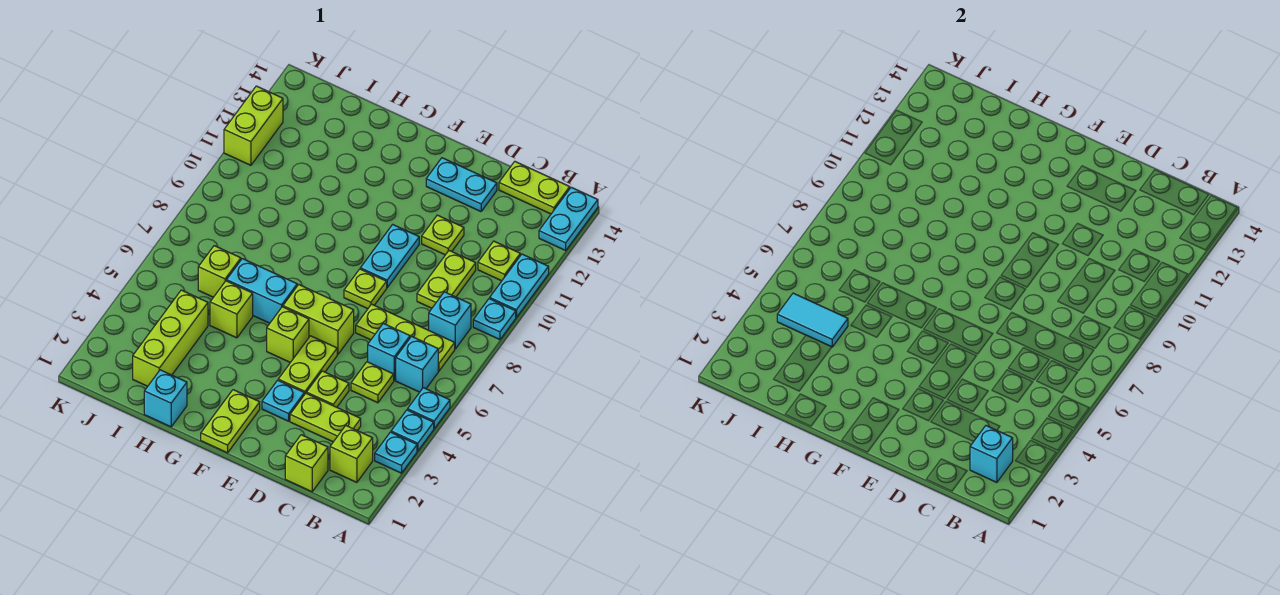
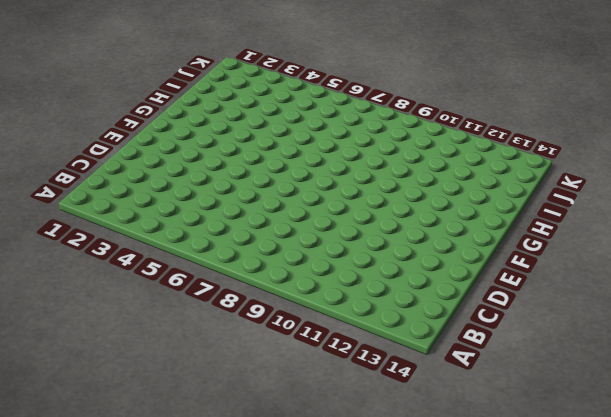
none -> cyan 1x1 plate [375,432,417,473]
none -> cyan 1x1 plate [391,410,434,451]
none -> cyan 1x1 plate [408,388,450,428]
none -> cyan 1x1 plate [473,299,516,340]

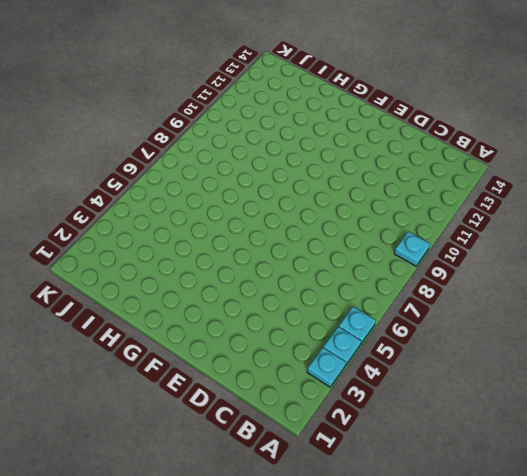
none -> cyan 1x2 plate [490,254,549,317]
none -> cyan 1x2 plate [539,187,598,250]
none -> lime 1x1 brick [330,426,373,482]
none -> cyan 1x1 brick [396,336,438,392]

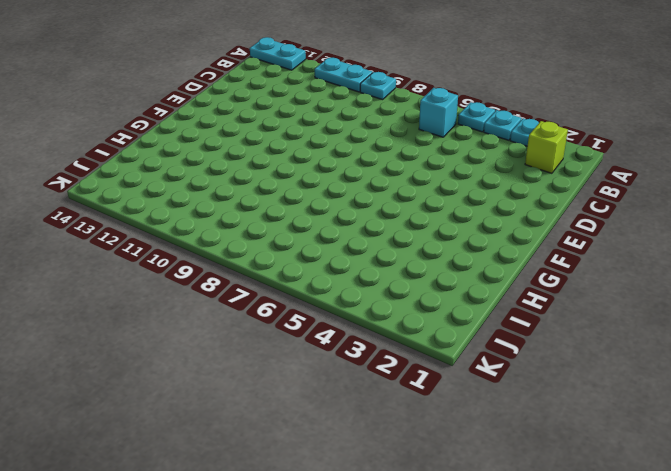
none -> lime 1x3 plate [356,304,455,371]
none -> cyan 1x1 brick [429,292,471,349]
none -> lime 1x1 plate [478,241,520,281]
none -> lime 1x2 plate [499,162,570,214]

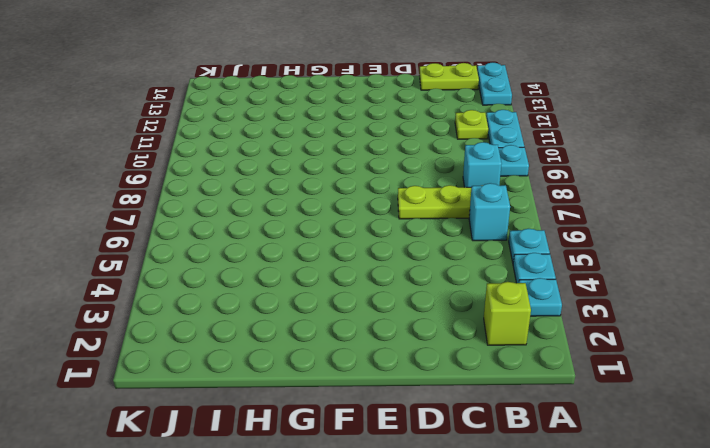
none -> lime 1x1 brick [285,435,328,492]
none -> lime 1x2 plate [290,394,361,442]
none -> lime 1x1 plate [351,362,394,403]
none -> cyan 1x1 brick [368,323,410,380]

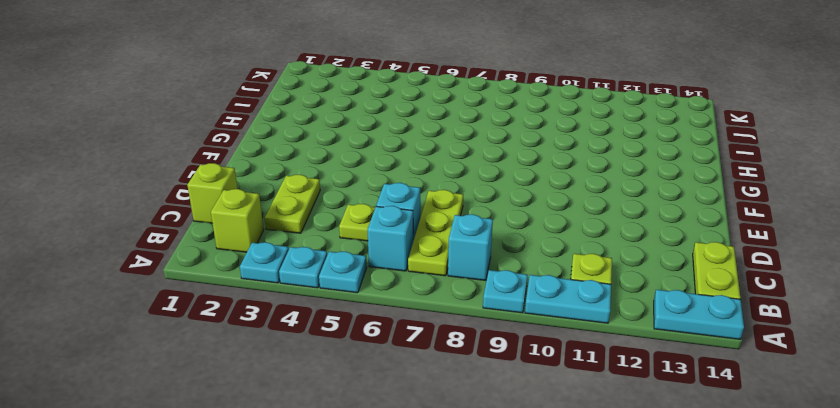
none -> lime 1x2 plate [417,251,476,308]
none -> lime 1x1 plate [306,371,349,407]
none -> lime 1x1 plate [422,215,464,255]
none -> cyan 1x2 plate [426,158,497,212]

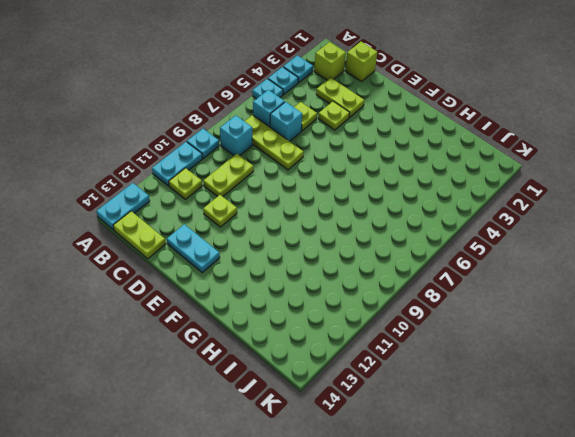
none -> cyan 1x1 plate [262,380,304,421]
none -> lime 1x2 plate [278,336,337,395]
none -> lime 1x2 brick [283,285,354,354]
none -> lime 1x1 plate [344,269,387,309]

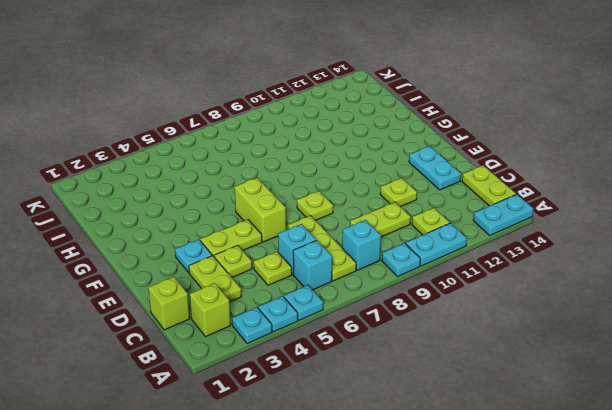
none -> cyan 1x2 plate [360,224,419,288]
none -> lime 1x2 plate [201,390,260,453]
none -> lime 1x1 brick [267,307,309,363]
none -> cyan 1x2 brick [227,259,297,323]

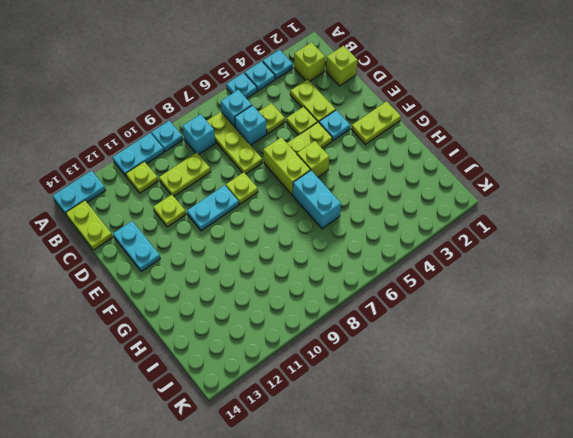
none -> cyan 1x1 brick [144,370,187,427]
none -> lime 1x1 brick [210,281,253,338]
none -> lime 1x3 brick [133,290,208,386]
none -> lime 1x1 brick [198,246,241,297]

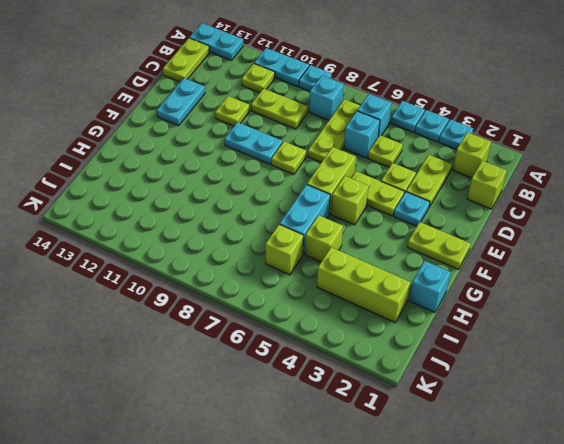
none -> lime 1x2 brick [224,86,283,165]
none -> cyan 1x1 brick [970,426,1013,482]
none -> cyan 1x2 tile [777,293,848,347]

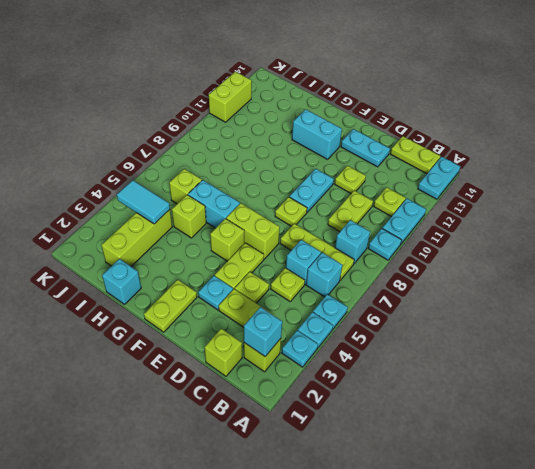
cyan 1x2 brick [292,109,342,159] -> none

